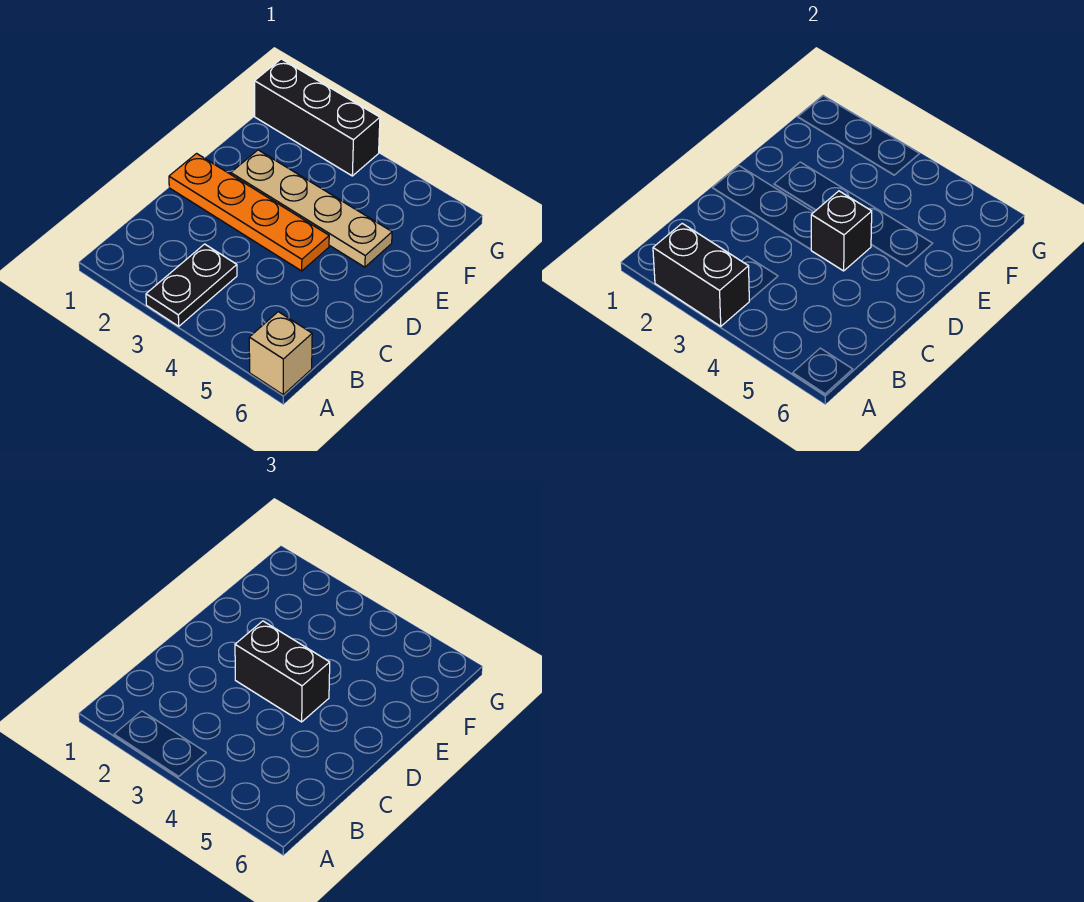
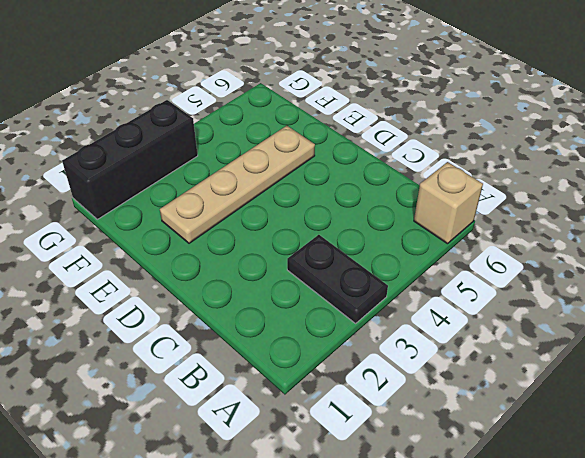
none -> orange 1x4 plate [169,154,329,271]
none -> black 1x2 brick [653,224,749,326]

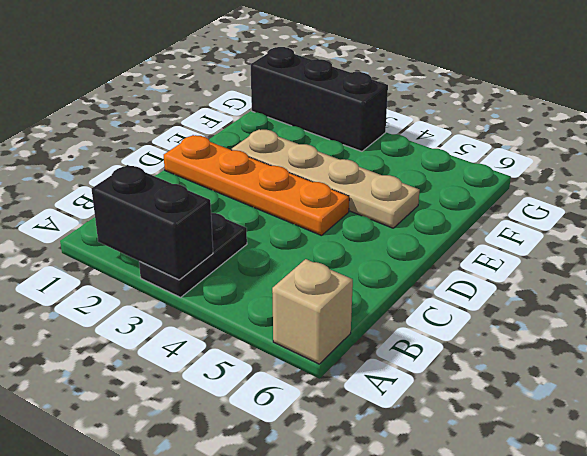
none -> black 1x1 brick [811,191,872,271]
none -> black 1x2 brick [235,621,330,722]

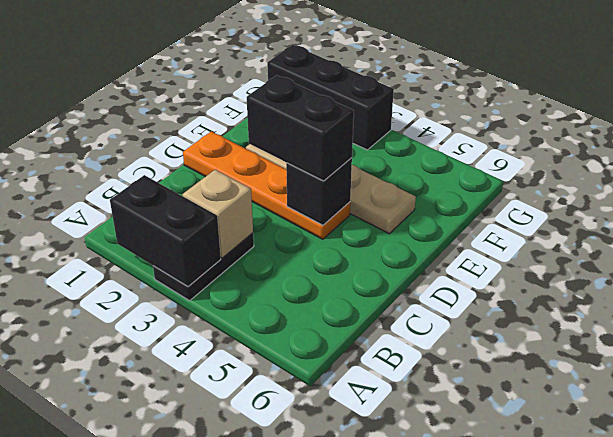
tan 1x1 brick [183,170,253,258] -> tan 1x1 brick moved to [249,312,312,395]

